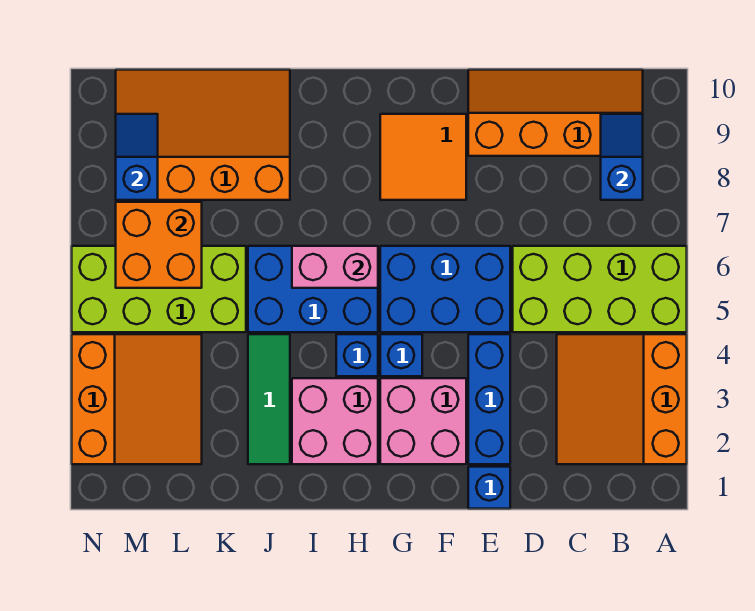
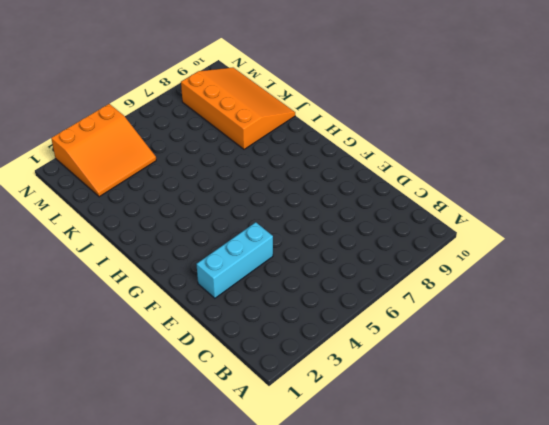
cyan 1x3 brick [196,222,273,298] -> blue 1x3 brick [468,334,510,464]
none -> orange 3x3 slope [557,334,687,464]
none -> lime 2x4 brick [513,246,687,332]
none -> orange 2x4 slope [468,70,643,156]

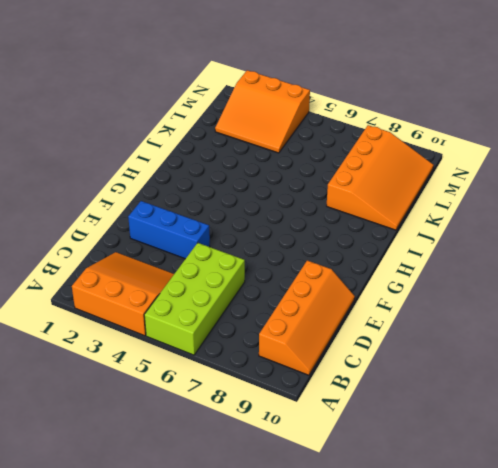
none -> blue 1x1 brick [468,467,510,509]
none -> blue 2x3 brick [380,246,510,332]
none -> pink 2x2 brick [380,378,466,464]

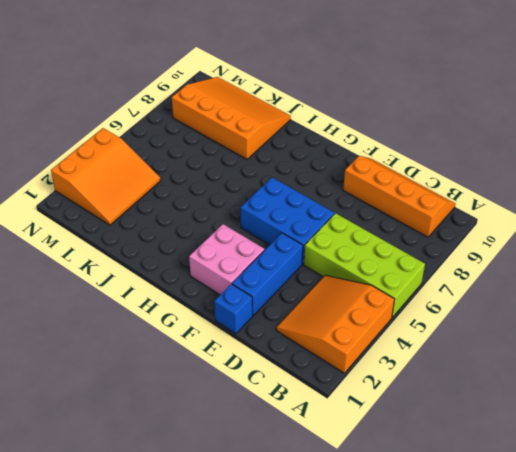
none -> orange 2x2 tile [380,114,466,200]
none -> blue 1x1 brick [380,334,422,376]
none -> pink 2x2 brick [292,378,378,464]

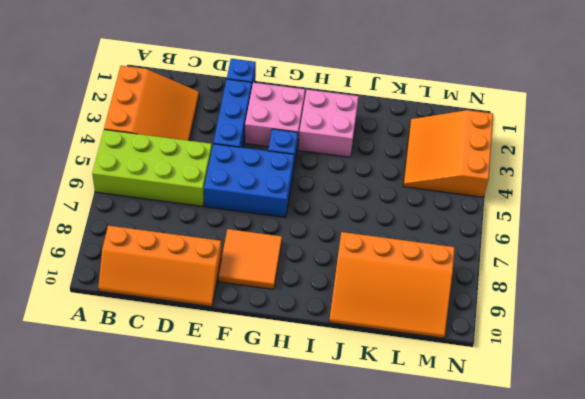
none -> blue 1x1 brick [336,334,378,376]
none -> blue 2x3 brick [248,246,378,332]
none -> green 1x3 tile [248,334,290,464]

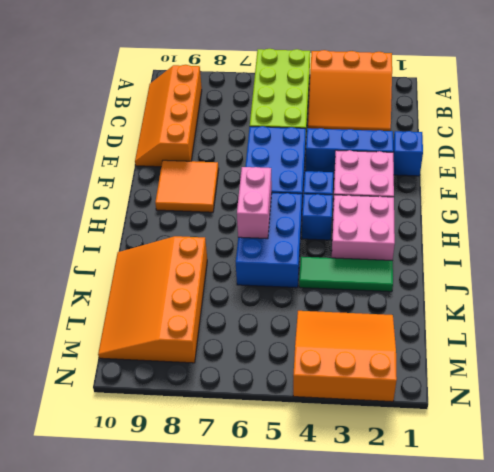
none -> lime 2x4 brick [72,246,246,332]
none -> blue 1x2 slope [601,114,643,200]
none -> orange 2x2 brick [116,202,202,288]

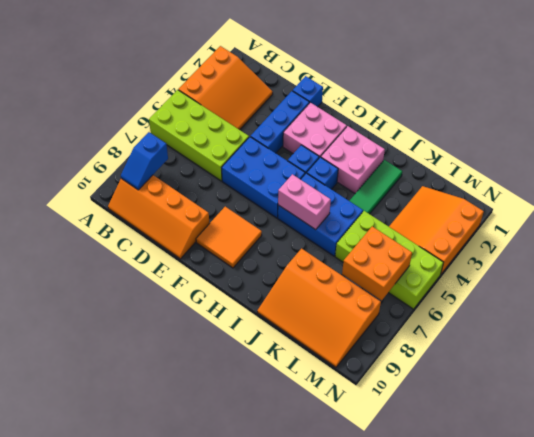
none -> blue 1x2 slope [116,114,158,200]

